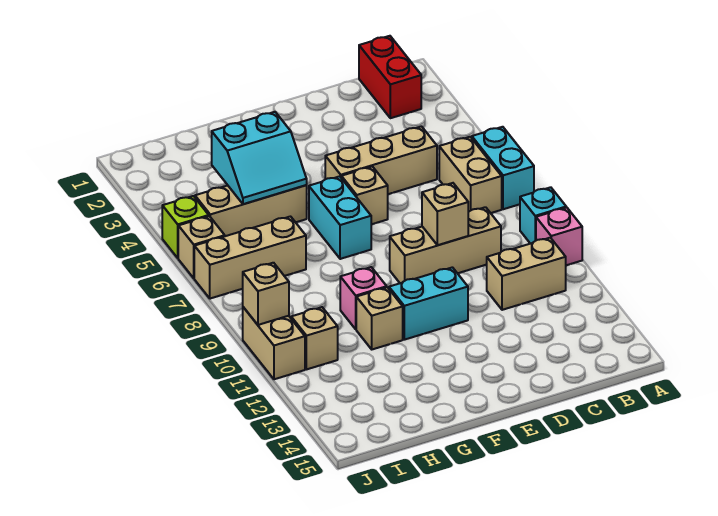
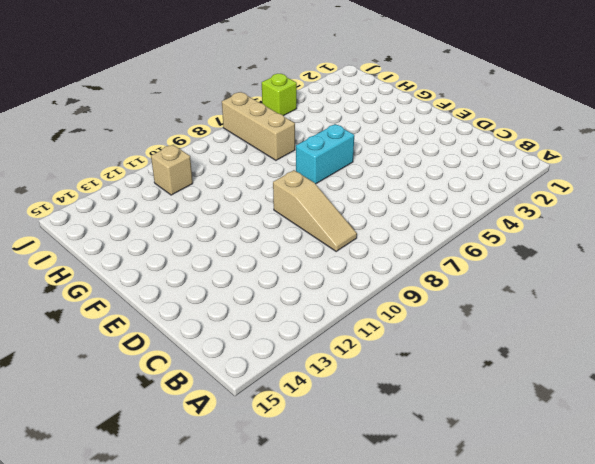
tan 1x3 slope [273,170,357,251] -> tan 1x3 brick [390,207,501,283]
none -> cyan 1x2 brick [472,127,534,209]
none -> cyan 1x1 brick [520,187,566,244]
none -> pink 1x1 brick [536,207,582,265]

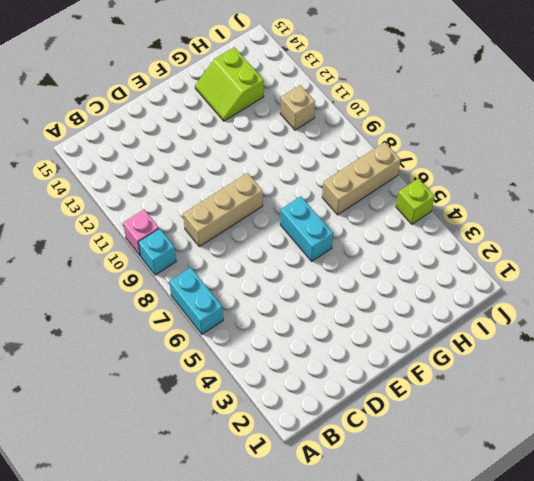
lime 2x2 slope [195,47,264,121] -> none
none -> red 1x2 brick [359,36,421,118]
none -> tan 1x2 brick [439,137,502,213]
none -> tan 1x2 brick [487,238,566,310]

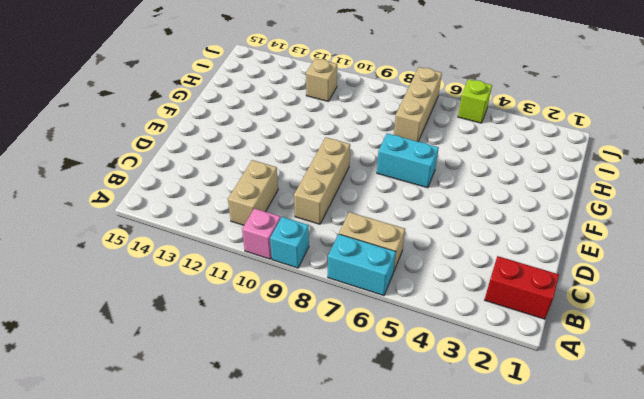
none -> tan 1x3 brick [325,126,437,194]
none -> tan 1x1 brick [341,166,388,224]
none -> cyan 1x2 brick [389,267,468,340]

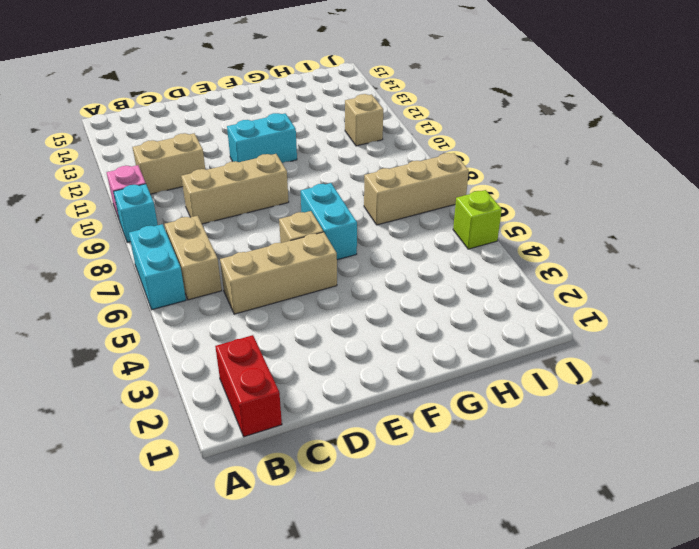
none -> tan 1x3 brick [195,185,307,236]
none -> pink 1x1 brick [340,267,387,329]
none -> tan 1x1 brick [356,287,403,349]

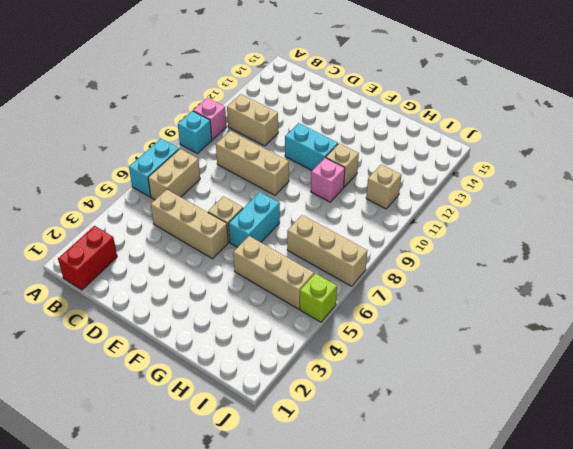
none -> tan 1x1 brick [178,216,225,278]
none -> tan 1x2 brick [243,307,305,379]
none -> tan 1x1 brick [422,183,468,245]

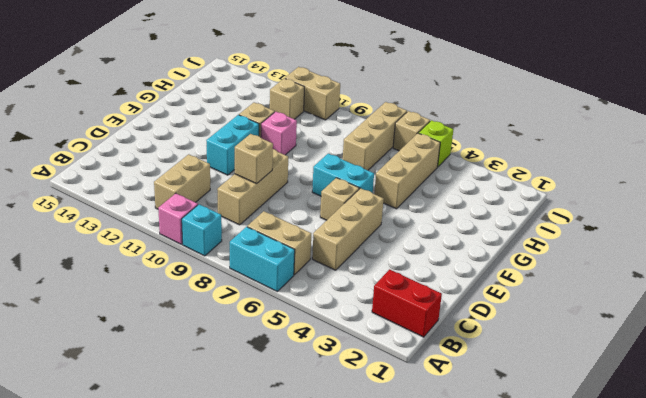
none -> cyan 2x2 slope [212,112,307,204]
none -> tan 1x1 brick [243,263,289,325]

